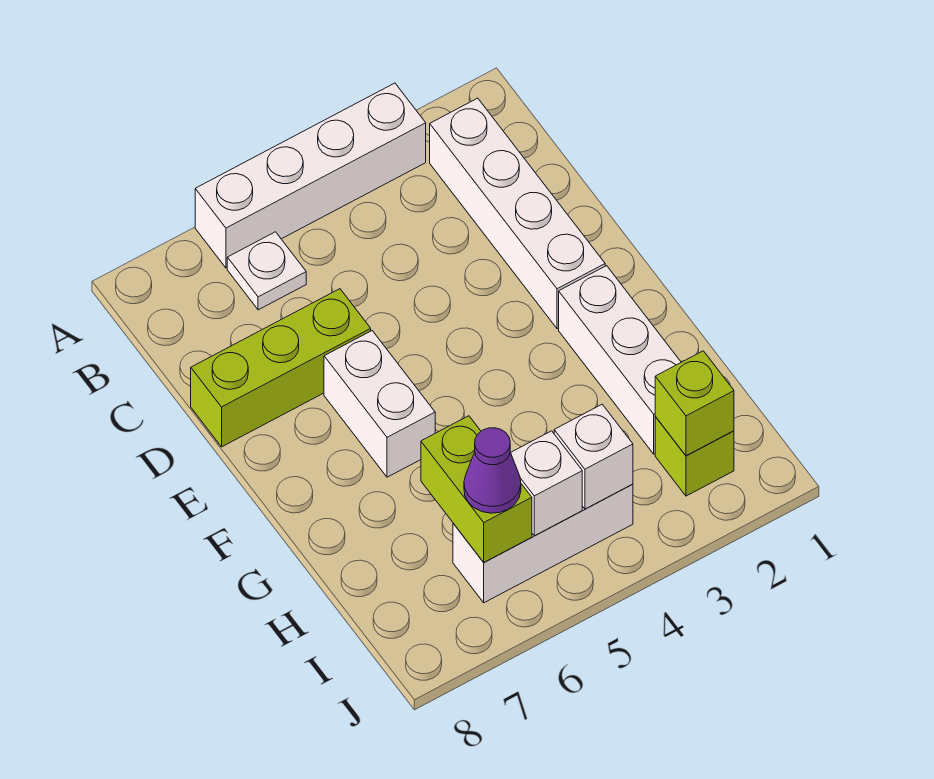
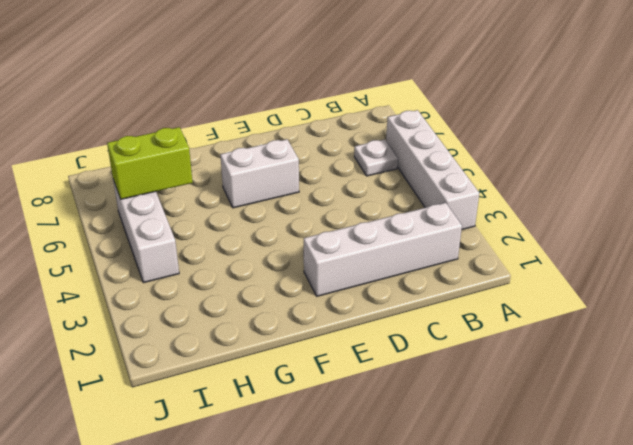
none -> lime 1x3 brick [191,289,371,447]
none -> white 1x3 brick [559,266,681,454]
none -> lime 1x1 brick [655,417,734,496]

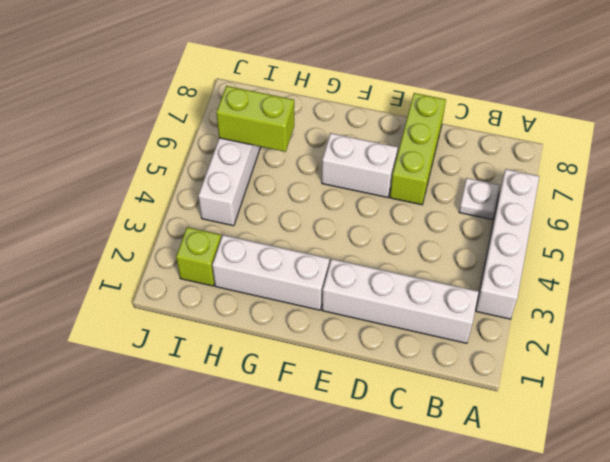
none -> lime 1x1 brick [655,351,734,456]
none -> white 1x1 brick [554,404,633,509]
none -> white 1x1 brick [511,431,582,536]

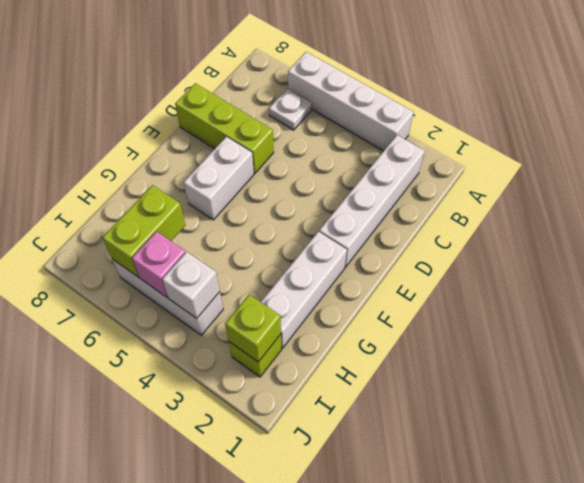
pink 1x1 brick [132,231,186,297] -> white 1x1 brick [511,431,582,536]
none -> purple 1x1 cone [464,428,521,513]

